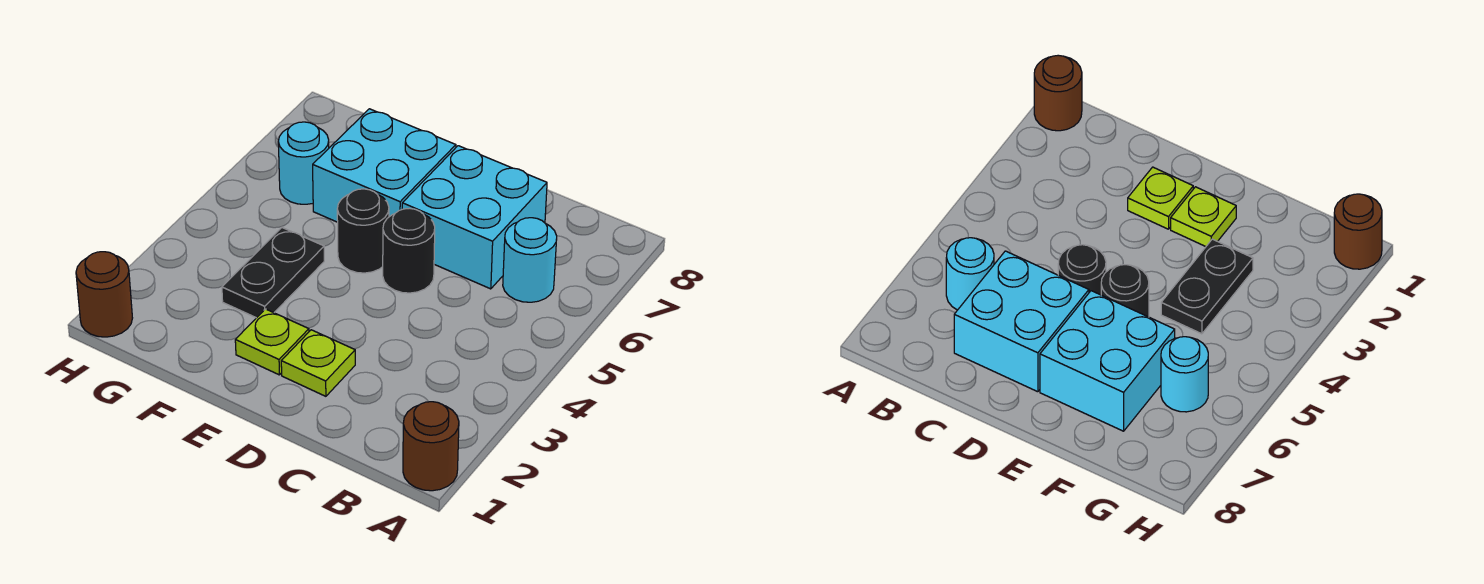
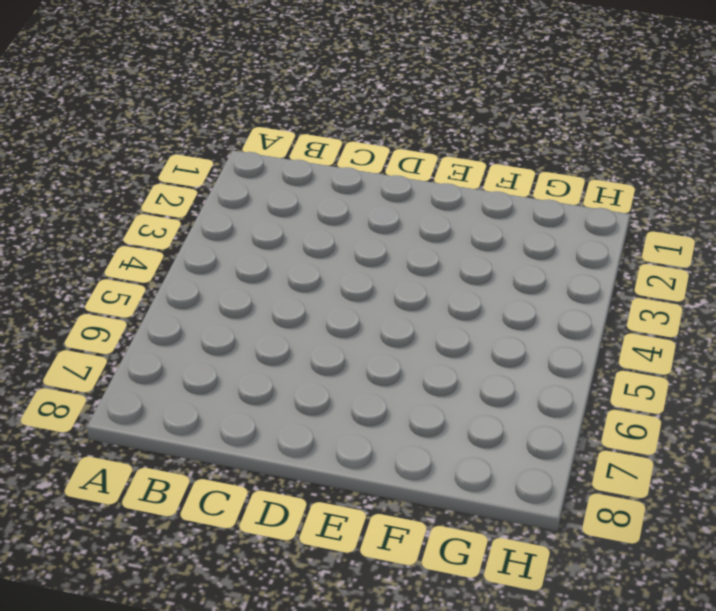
none -> brown 1x1 round brick [403,402,459,491]
none -> cyan 1x1 round brick [503,218,557,302]

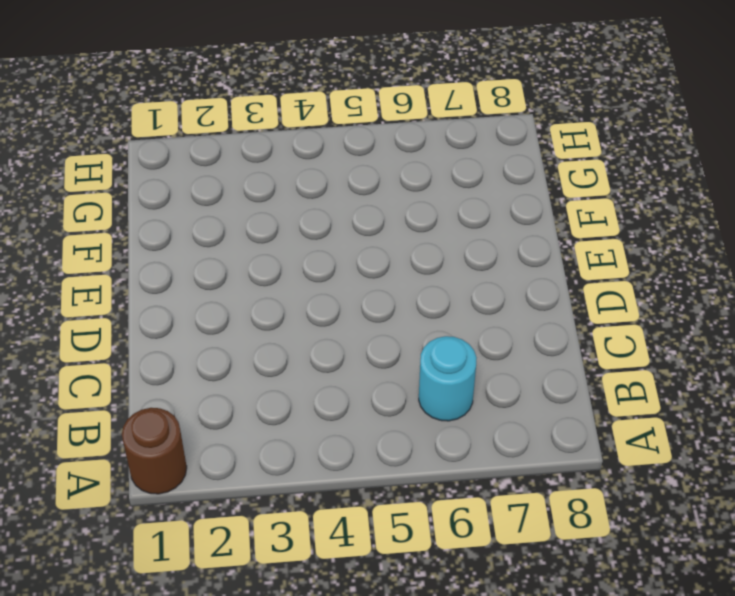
none -> cyan 2x2 brick [402,146,547,289]
none -> lime 1x1 plate [281,330,355,396]

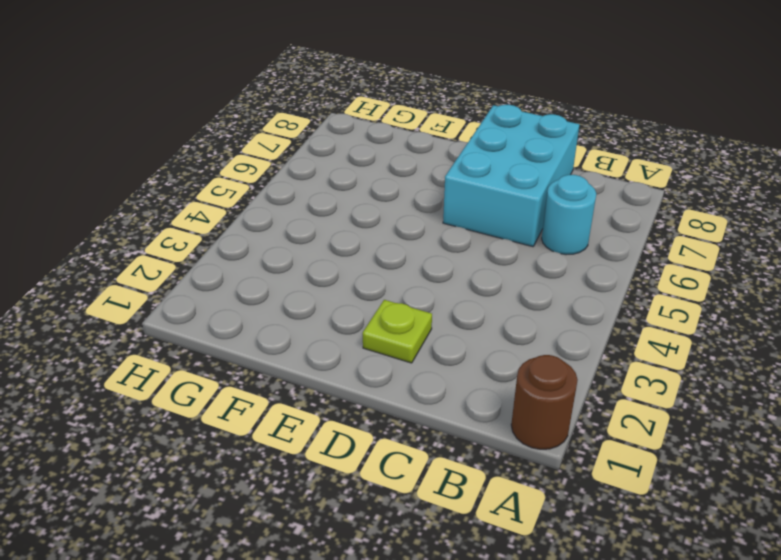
cyan 2x3 brick [443,105,580,247] -> cyan 2x2 brick [402,146,547,289]
none -> black 1x1 round brick [383,208,435,293]
none -> lime 1x1 plate [235,309,309,375]

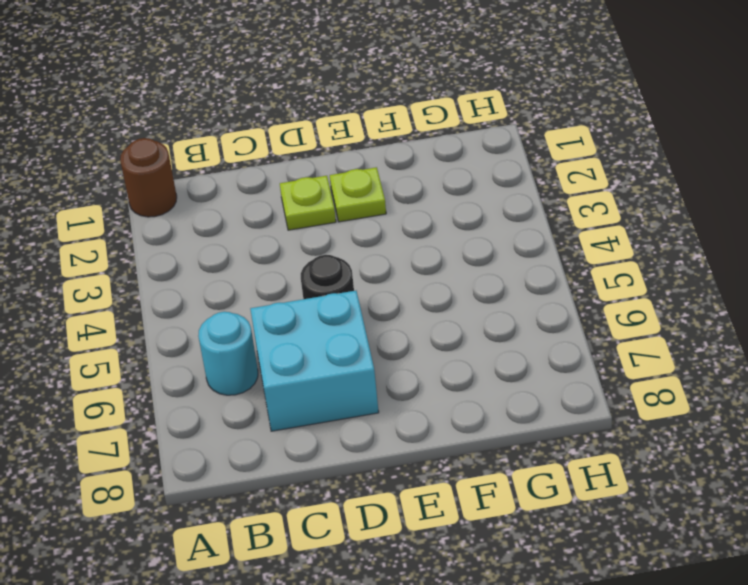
none -> black 1x1 round brick [337,189,389,273]
none -> cyan 2x2 brick [313,109,456,222]

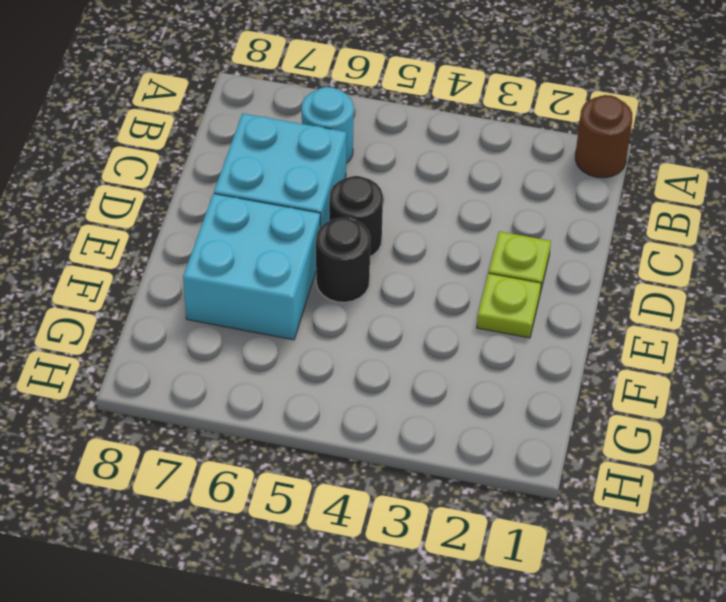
none -> black 1x2 plate [222,228,324,318]
none -> cyan 1x1 round brick [278,122,329,204]

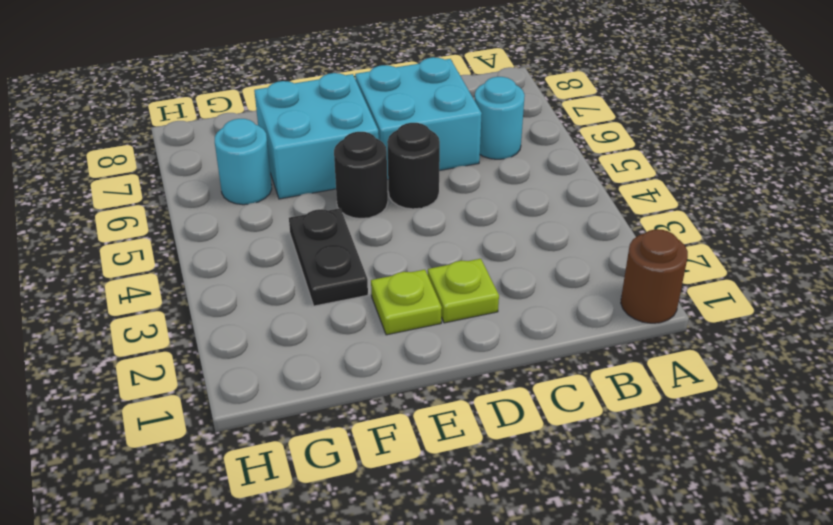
none -> brown 1x1 round brick [76,252,132,337]

